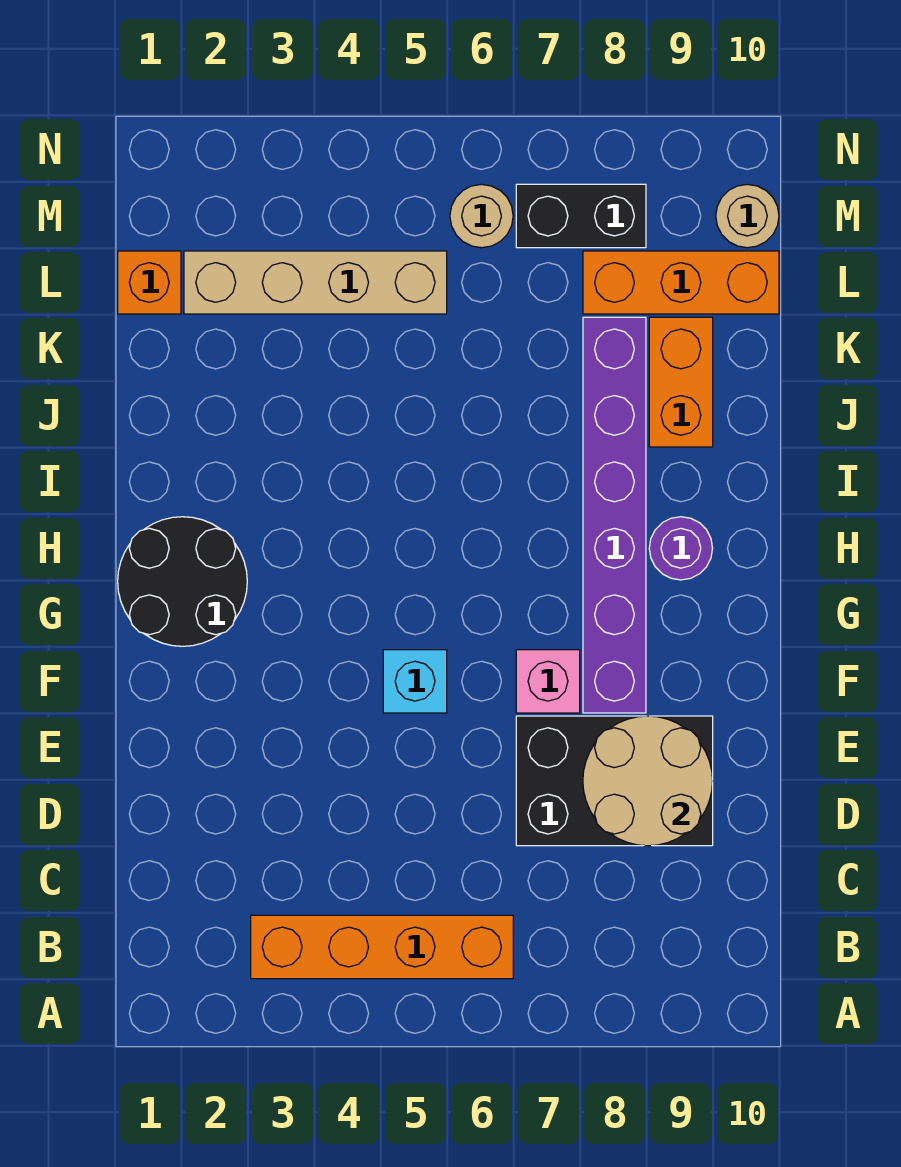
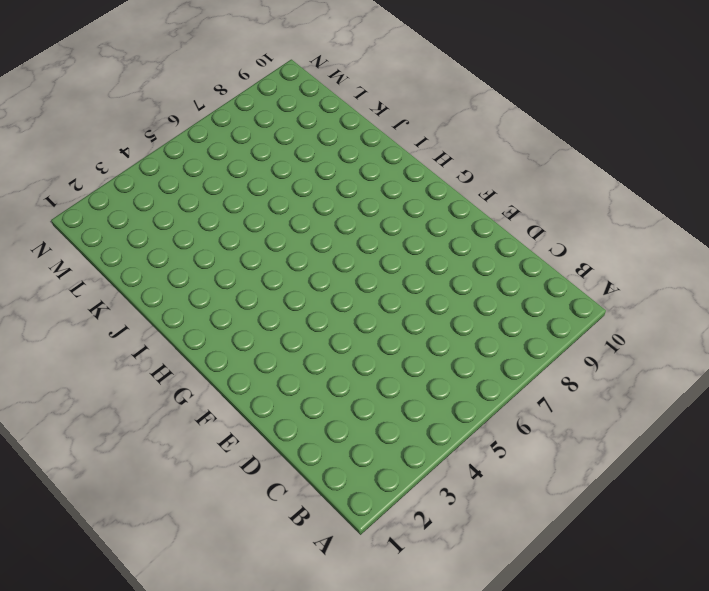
none -> orange 1x4 brick [251,915,513,979]
none -> black 2x3 brick [516,716,713,846]
none -> cyan 1x1 brick [383,650,447,713]

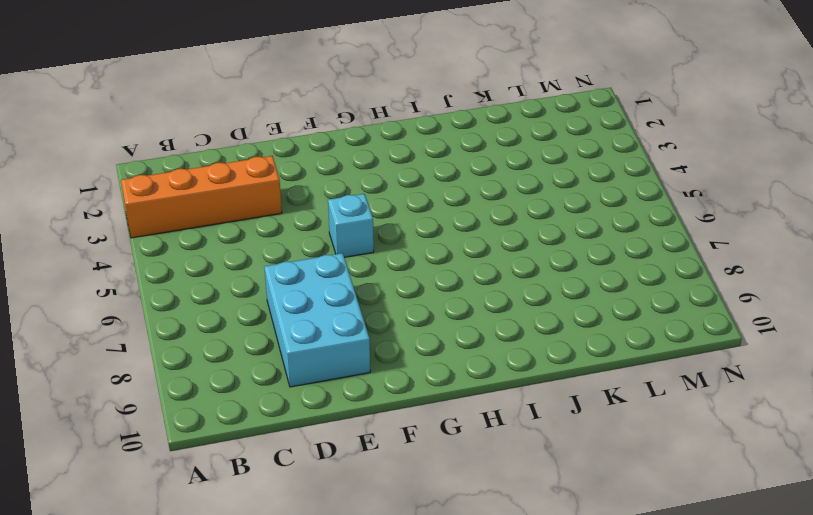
orange 1x4 brick [121,156,282,238] -> orange 1x4 brick turned to [251,915,513,979]
cyan 2x3 brick [265,253,370,387] -> black 2x3 brick [516,716,713,846]
none -> pink 1x1 brick [516,650,580,713]
none -> purple 1x6 brick [583,317,646,713]
none -> black 2x2 round brick [118,517,247,646]

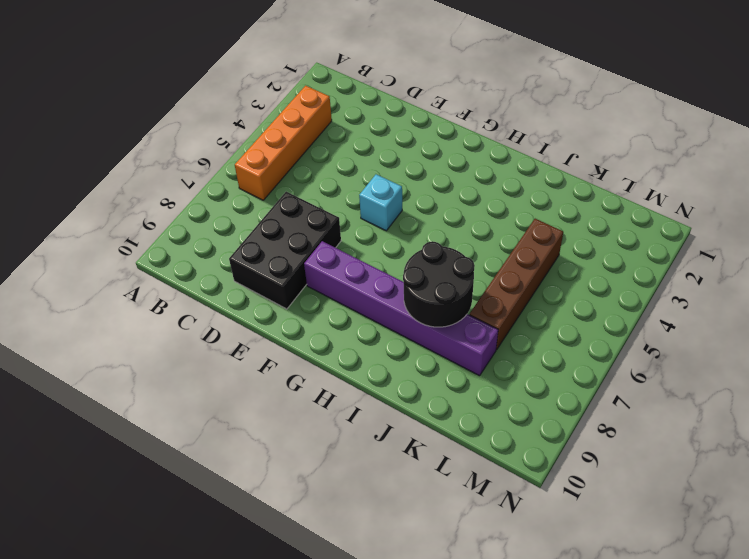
black 2x2 round brick [403,241,475,327] -> black 2x2 round brick moved to [118,517,247,646]
brown 1x4 brick [470,219,563,350] -> none
none -> pink 1x1 brick [516,650,580,713]
none -> purple 1x1 round brick [649,517,713,580]
none -> orange 1x2 brick [649,317,713,447]

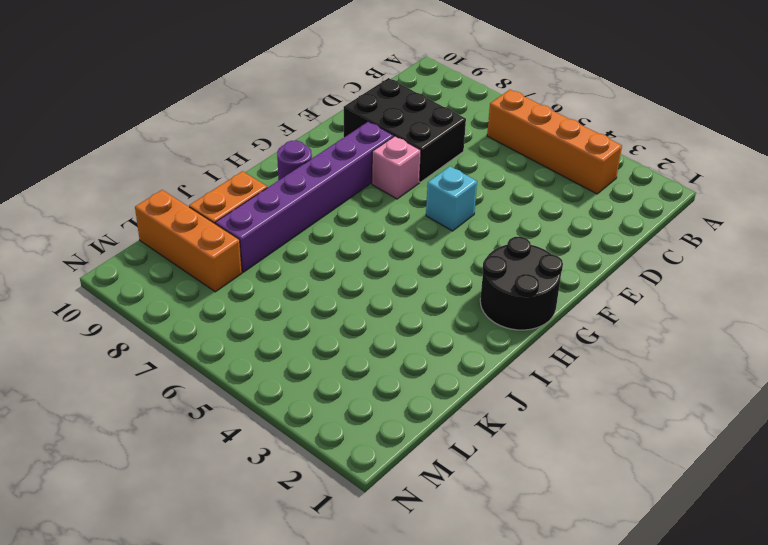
none -> orange 1x1 brick [118,251,181,314]
none -> tan 1x4 brick [184,251,447,314]
none -> tan 1x1 round brick [450,184,513,248]

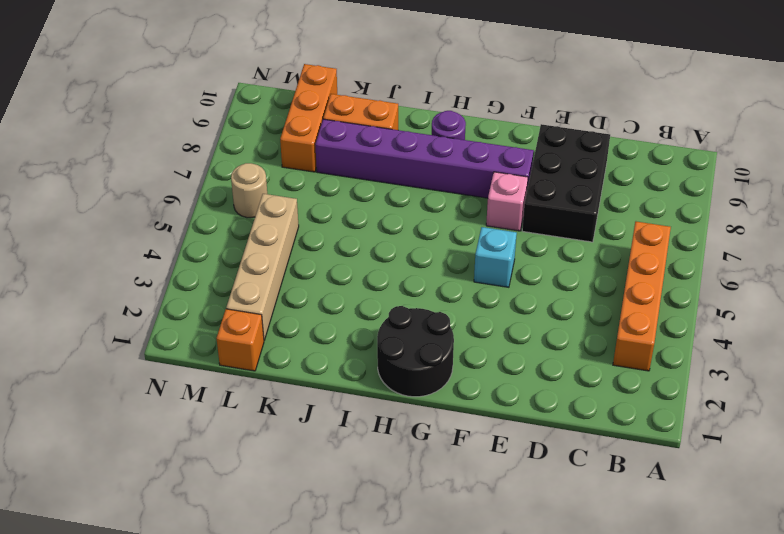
none -> black 1x2 brick [516,184,646,248]
none -> tan 1x1 round brick [716,184,779,248]
none -> tan 2x2 round brick [583,716,713,846]

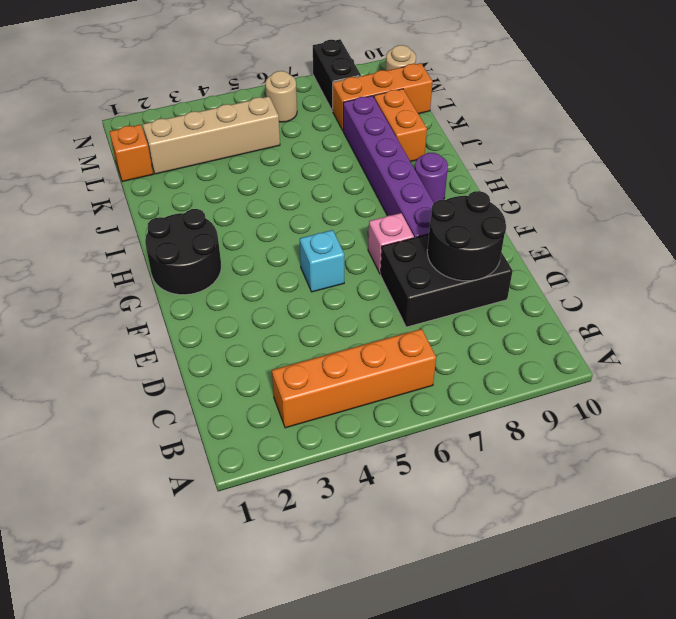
black 2x2 round brick [427,191,506,281] -> tan 2x2 round brick [583,716,713,846]
black 1x2 brick [313,39,361,111] -> black 1x2 brick turned to [516,184,646,248]

